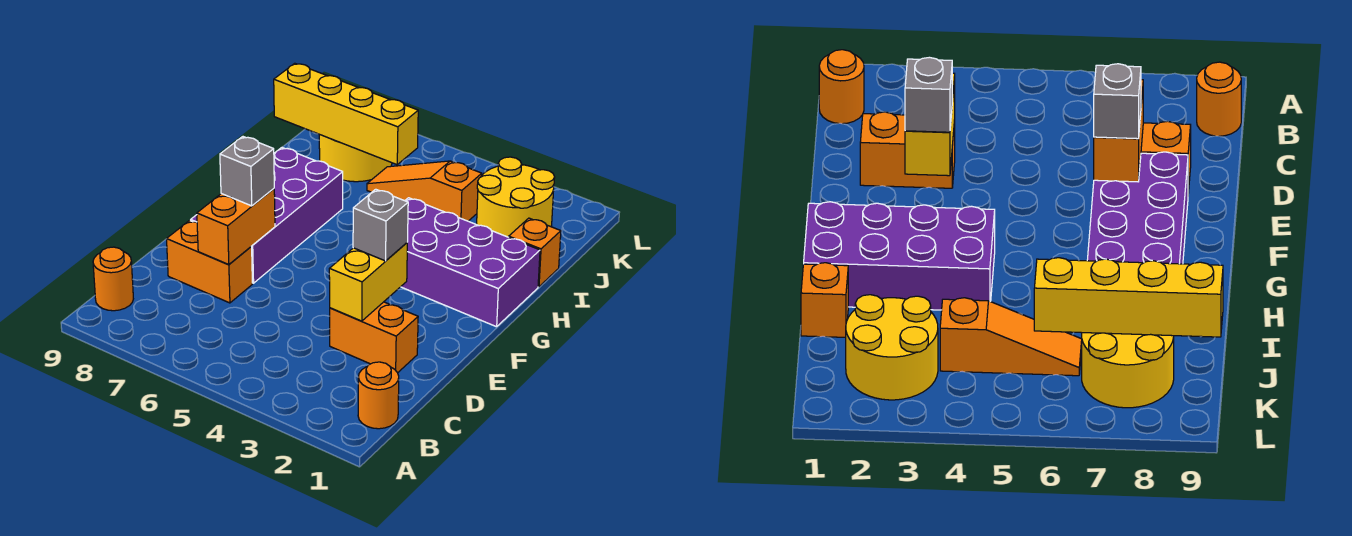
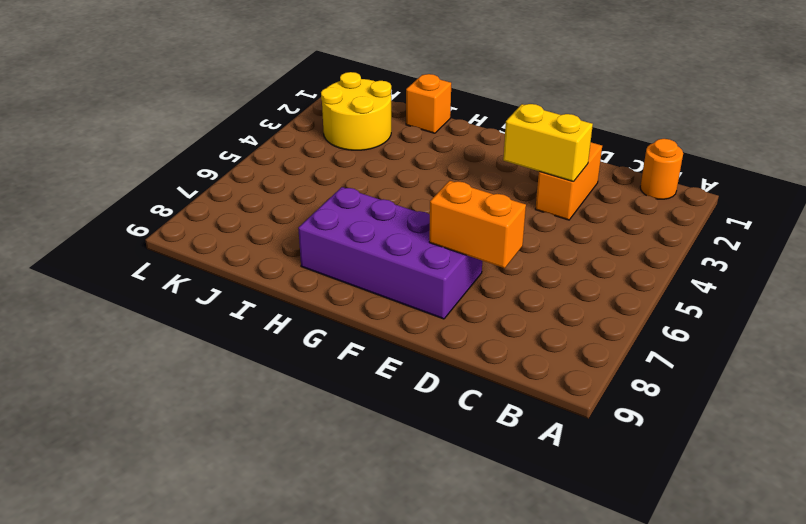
none -> orange 1x1 round brick [93,247,133,311]
none -> orange 1x2 brick [167,220,252,303]
none -> purple 2x4 brick [401,198,540,327]

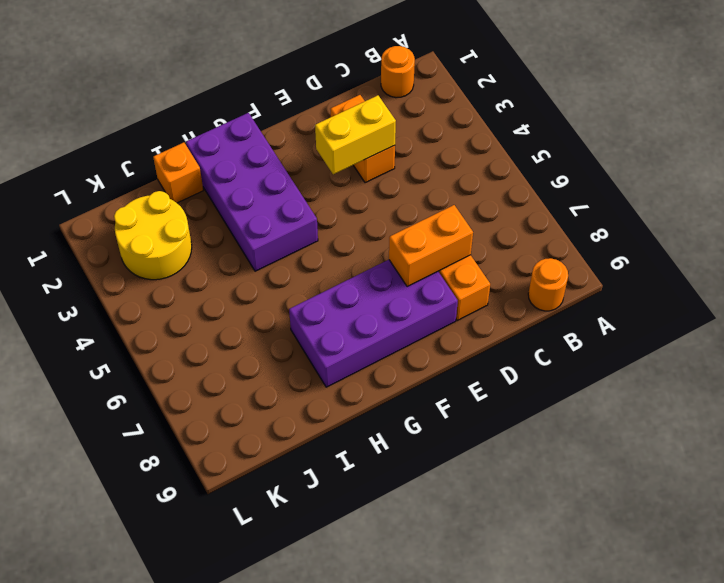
none -> orange 1x3 slope [367,161,482,221]
none -> yellow 2x2 round brick [319,135,392,182]
none -> yellow 1x4 brick [274,63,418,165]

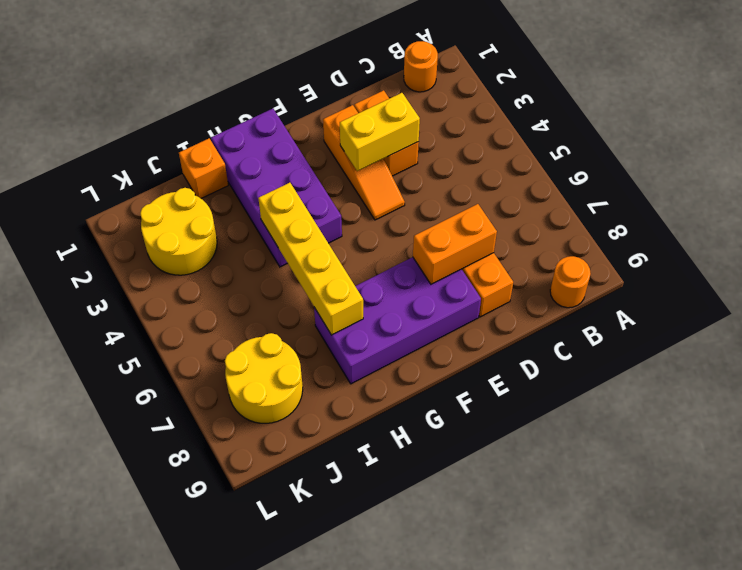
orange 1x3 slope [323,105,405,220] -> orange 1x3 slope moved to [367,161,482,221]
yellow 1x4 brick [258,183,363,335] -> yellow 1x4 brick moved to [274,63,418,165]
none -> grey 1x1 brick [353,189,408,261]
none -> grey 1x1 brick [220,137,274,206]

